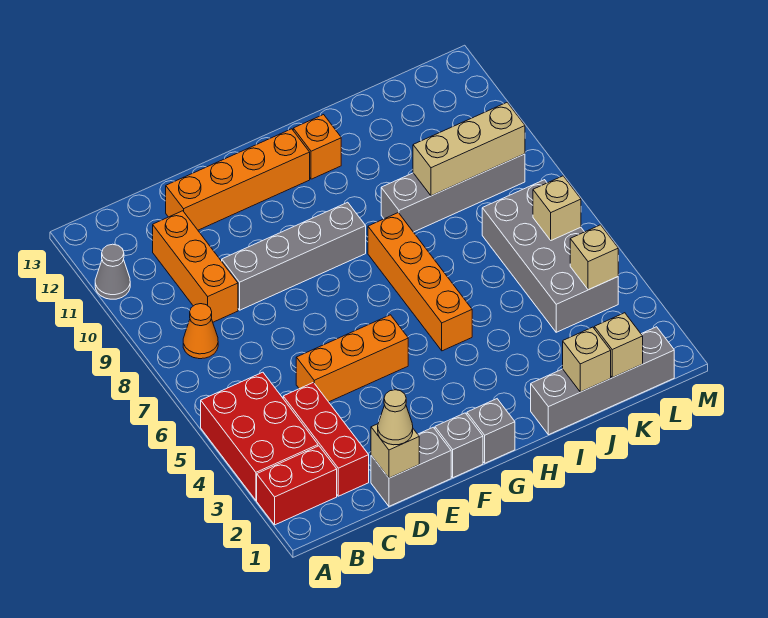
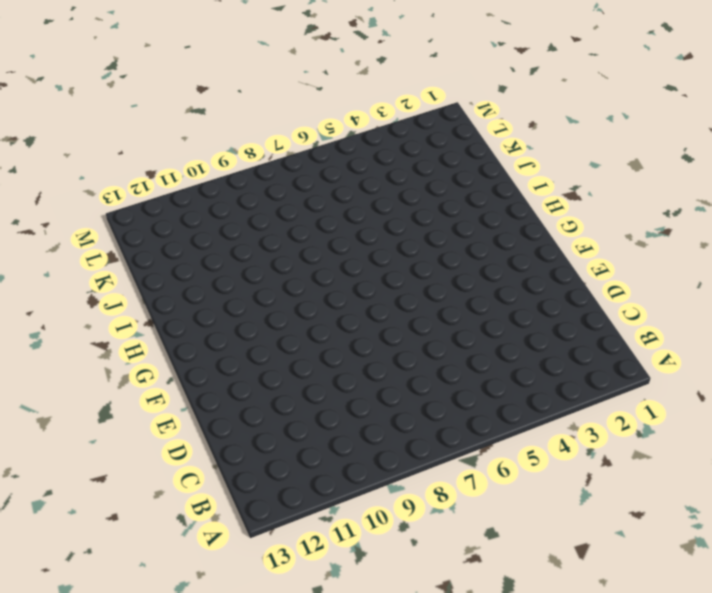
none -> red 1x2 brick [257,446,337,525]
none -> red 2x3 brick [201,372,318,500]
none -> grey 1x1 cone [95,244,130,299]

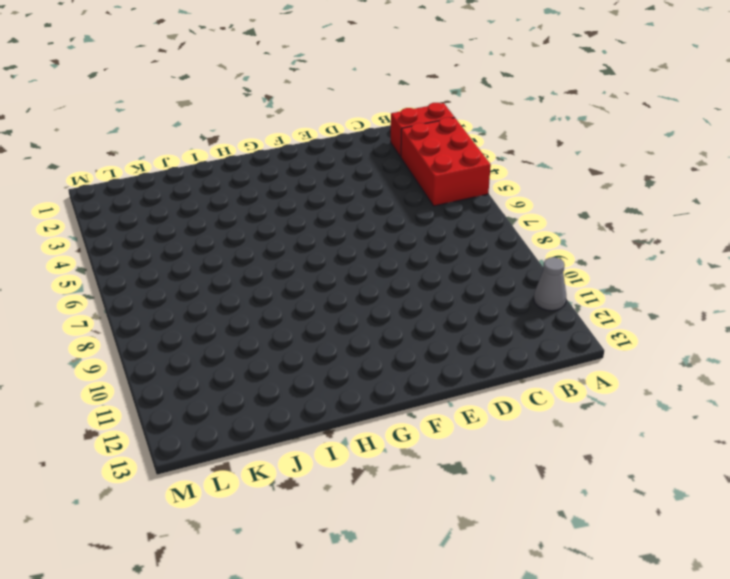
none -> orange 1x1 cone [183,304,218,359]
none -> red 1x3 brick [283,383,369,496]
none -> orange 1x3 brick [153,211,238,322]

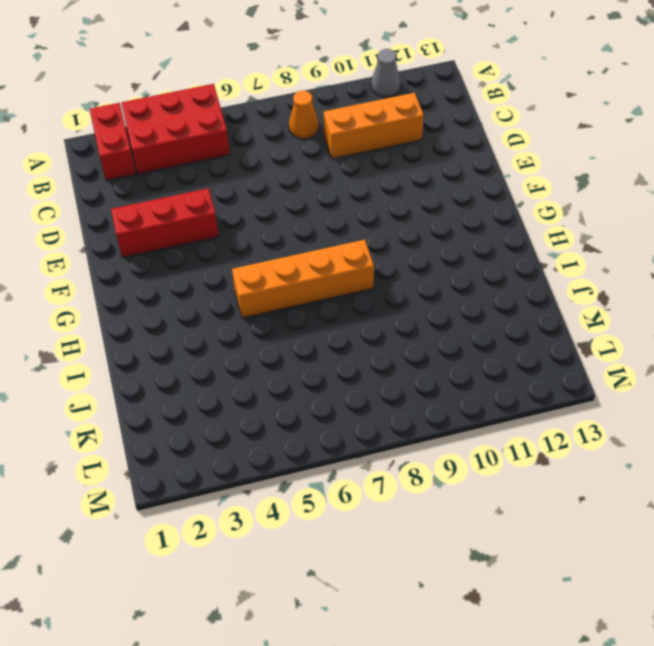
red 1x3 brick [111,188,219,257] -> red 1x3 brick moved to [283,383,369,496]
none -> grey 1x2 brick [371,427,451,506]
none -> orange 1x3 brick [296,315,408,402]
none -> grey 1x4 brick [222,202,366,310]

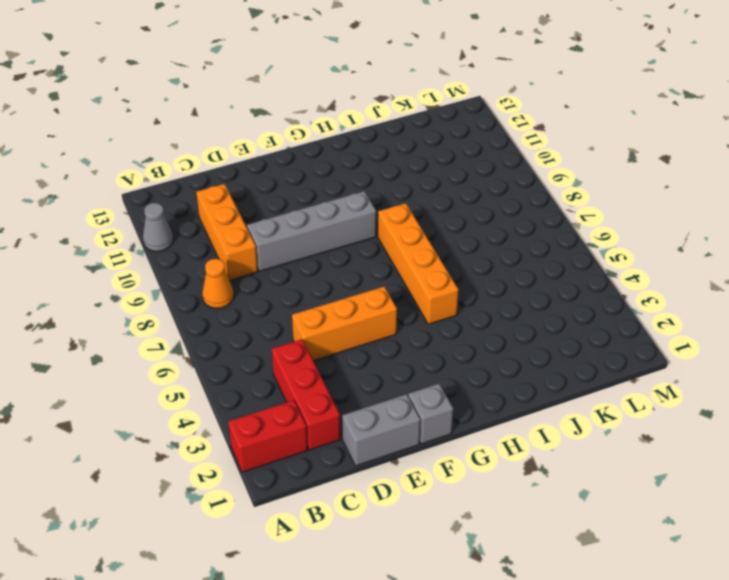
none -> red 2x3 brick [201,372,318,500]
none -> orange 1x4 brick [166,129,310,230]
none -> grey 1x1 brick [467,399,515,463]

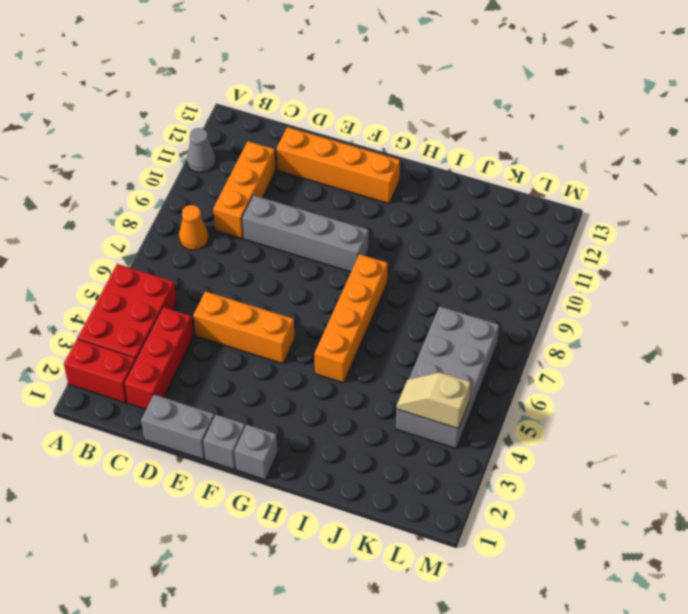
tan 1x2 slope [397,372,471,429] -> tan 1x1 brick [570,225,618,290]
none -> orange 1x1 brick [293,115,341,179]
none -> grey 1x4 brick [531,327,674,435]
none -> grey 1x4 brick [381,154,525,232]

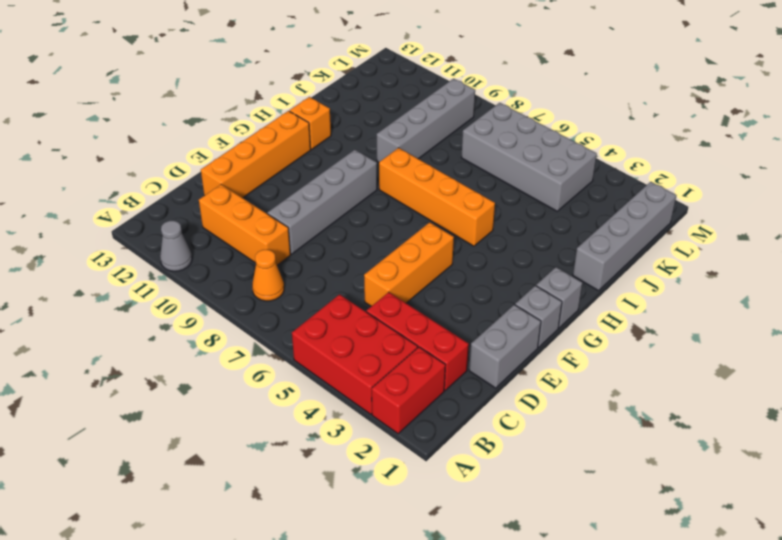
none -> tan 1x1 brick [371,424,419,478]
none -> tan 1x1 brick [563,327,611,392]
none -> tan 1x3 brick [413,102,525,196]

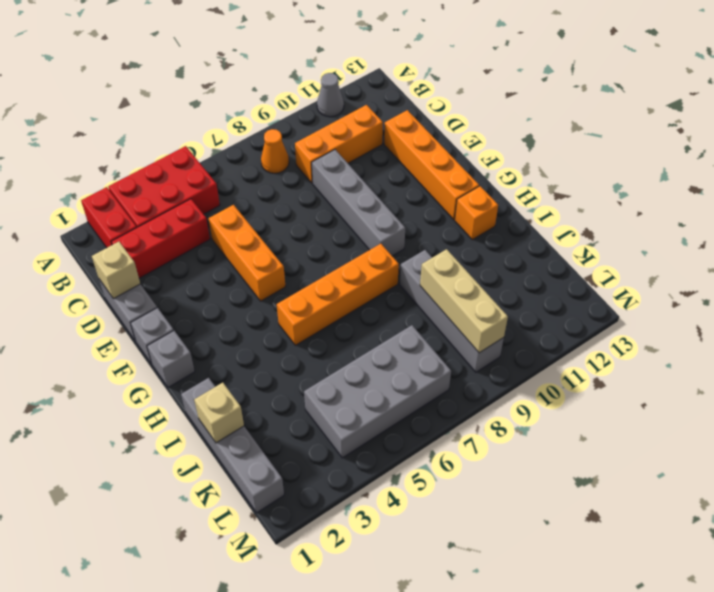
none -> tan 1x1 brick [594,313,643,378]
none -> tan 1x1 brick [570,225,618,290]
none -> tan 1x1 brick [533,176,581,240]

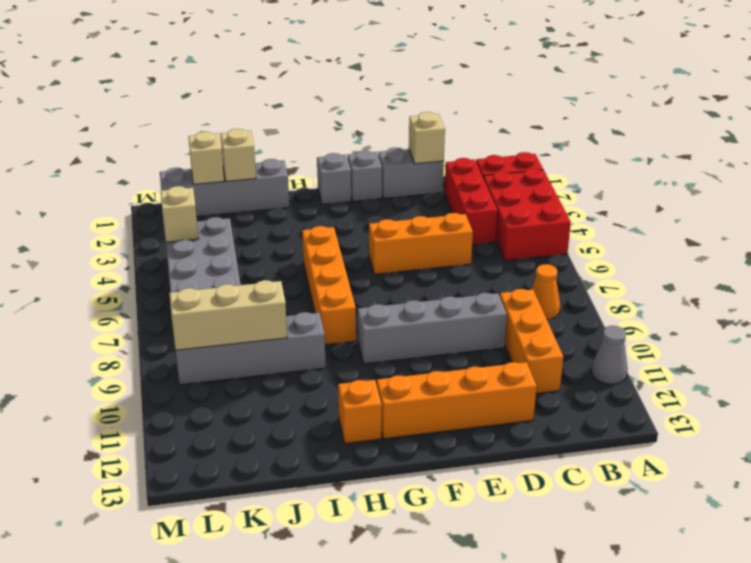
none -> tan 1x1 brick [533,176,581,240]
none -> tan 1x1 cone [378,390,413,445]

